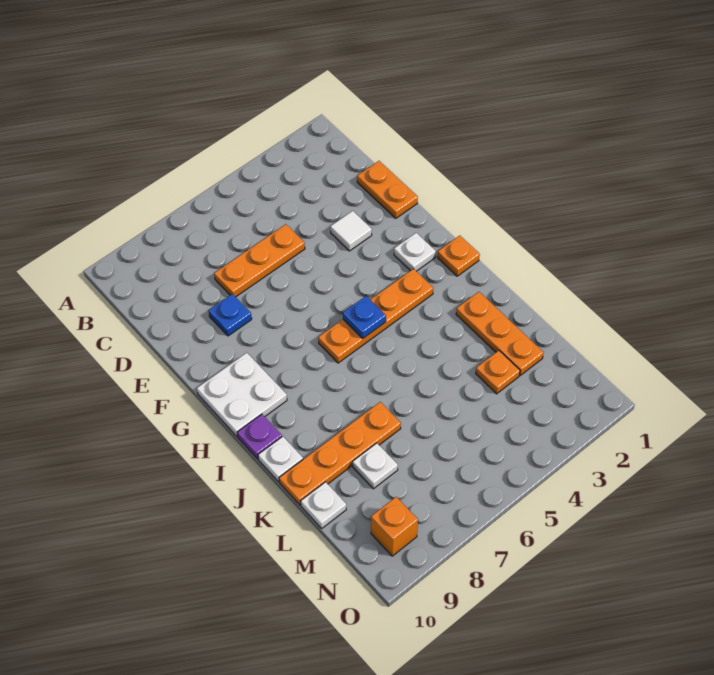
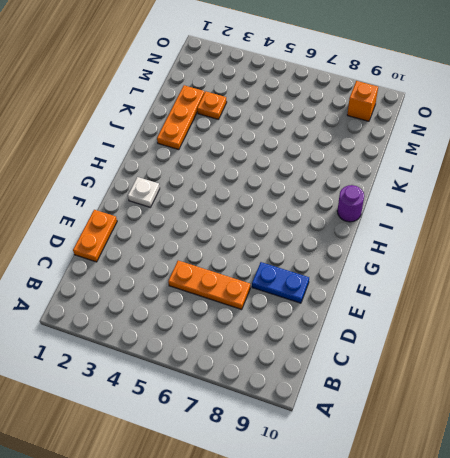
blue 1x2 plate [252,262,309,303] -> blue 1x1 plate [209,294,252,336]
purple 1x1 round brick [337,185,364,222] -> purple 1x1 plate [237,414,282,459]
none -> white 1x1 tile [330,211,372,251]
none -> white 2x2 plate [197,353,287,437]
none -> orange 1x1 plate [437,236,480,276]

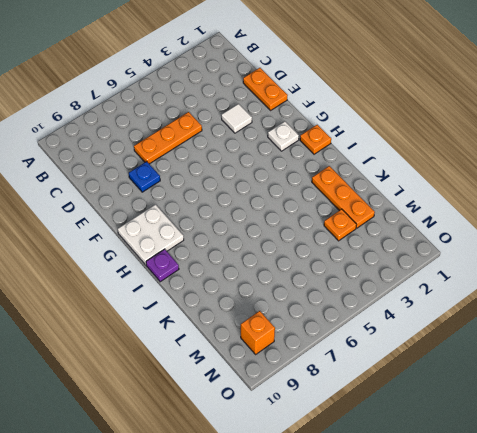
none -> orange 1x4 plate [318,269,433,363]
none -> white 1x1 plate [258,436,303,482]
none -> orange 1x4 plate [279,402,401,505]

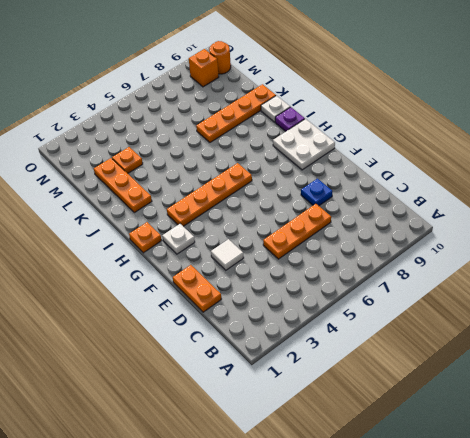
orange 1x1 round brick [209,41,231,74] -> none
none -> white 1x1 plate [353,443,398,489]
none -> white 1x1 plate [301,482,346,528]
none -> blue 1x1 plate [343,296,386,338]

